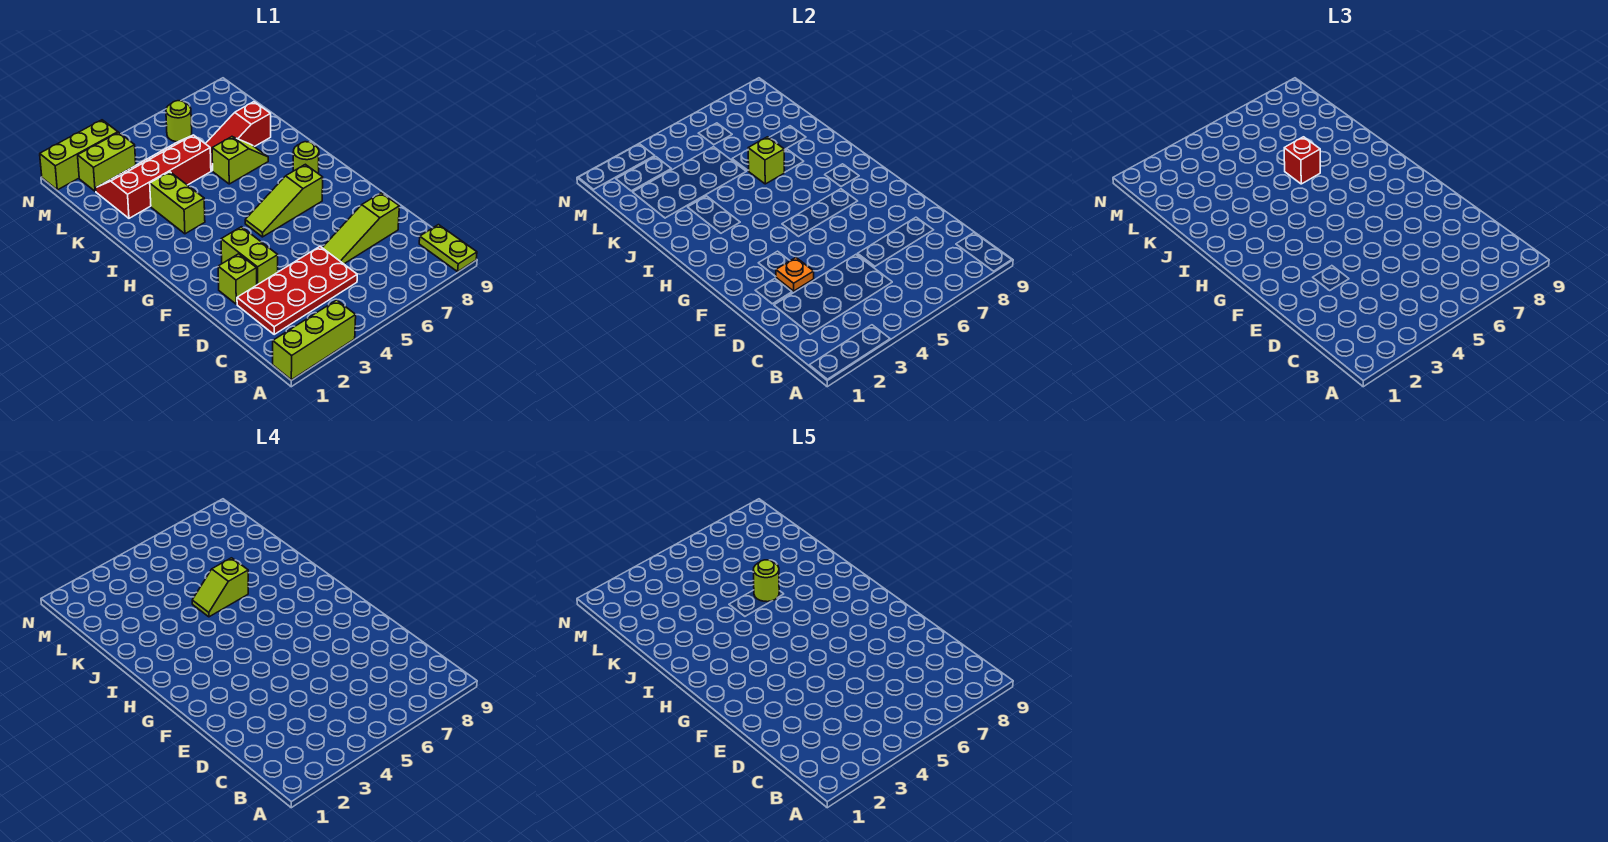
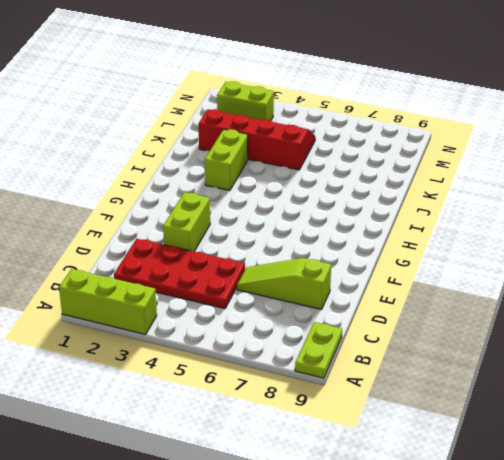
none -> lime 1x1 brick [218,254,257,304]
none -> lime 1x3 slope [245,164,323,237]
none -> lime 1x1 round brick [293,142,319,173]

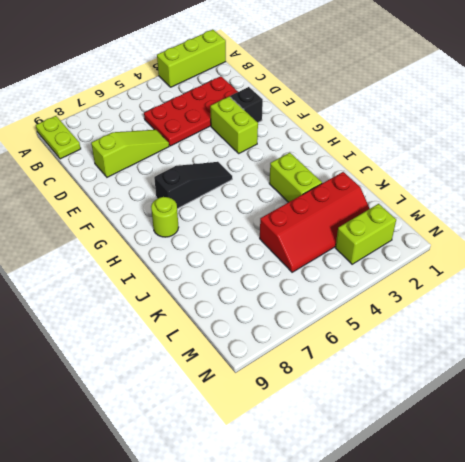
black 1x1 brick [230,87,263,122] -> lime 1x1 brick [218,254,257,304]
black 1x3 slope [154,162,232,209] -> lime 1x3 slope [245,164,323,237]
none -> lime 1x2 slope [212,137,268,184]
none -> red 1x3 slope [206,102,271,171]
none -> lime 1x1 round brick [166,101,192,142]

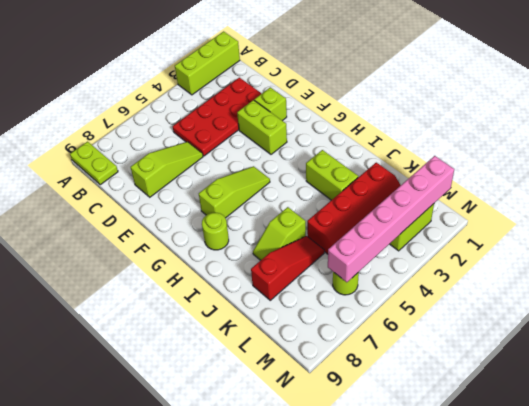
pink 1x6 brick [328,156,454,282] -> none
none -> lime 1x3 brick [40,120,118,190]
none -> orange 1x1 plate [776,258,814,291]
none -> lime 1x1 brick [748,137,784,184]

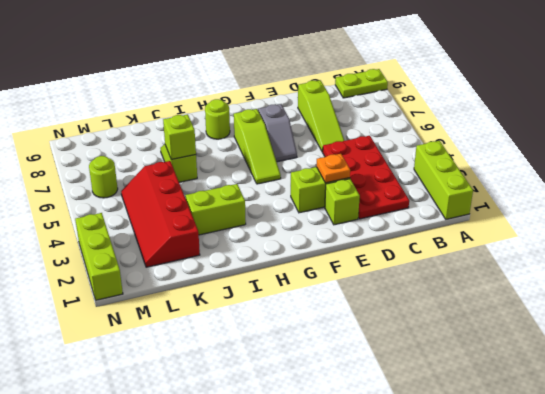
grey 1x2 slope [258,104,297,162] -> none
none -> red 1x3 slope [206,102,271,171]
none -> lime 1x2 brick [78,132,136,191]
none -> red 1x1 brick [1284,137,1320,184]

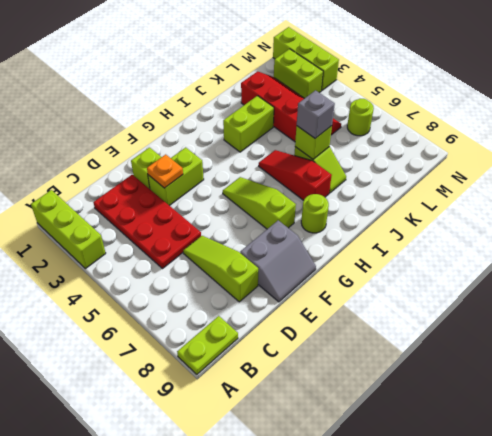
grey 2x2 slope [240,220,316,302] -> none
red 1x3 slope [259,150,332,200] -> red 1x3 slope moved to [206,102,271,171]
grey 1x1 brick [297,90,335,138] -> red 1x1 brick [1284,137,1320,184]
none -> lime 1x2 slope [192,558,248,617]
none -> lime 1x1 round brick [753,560,779,602]

